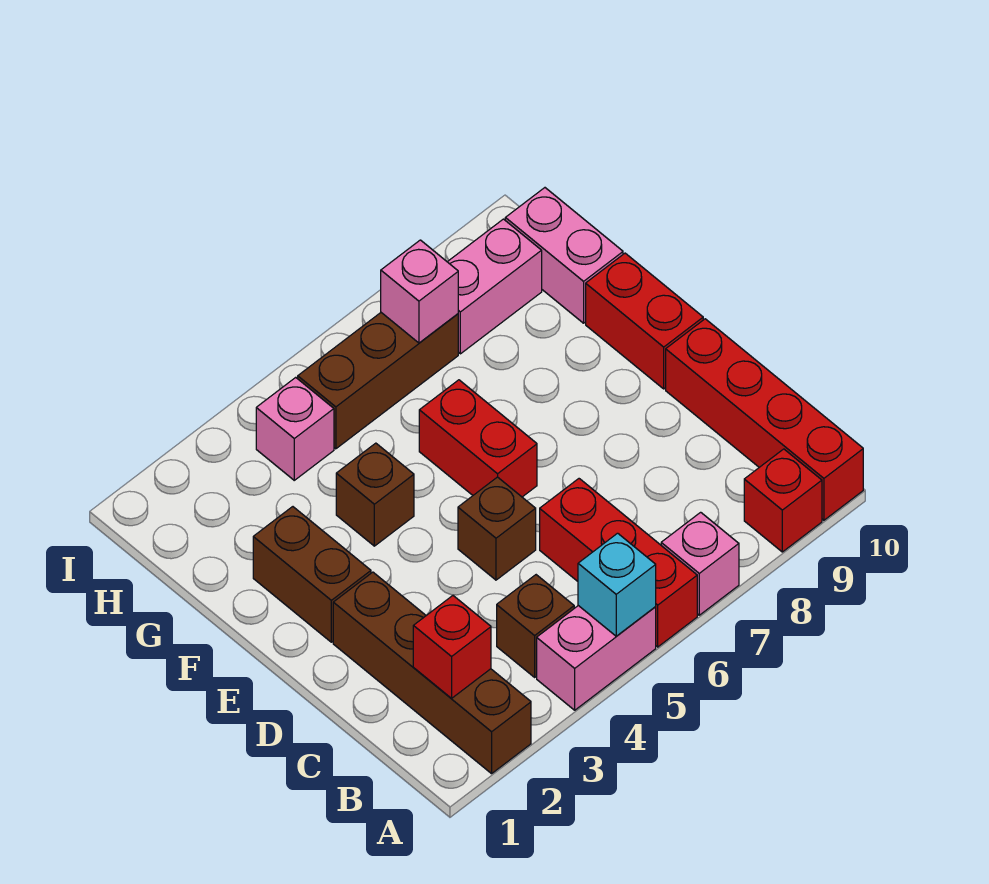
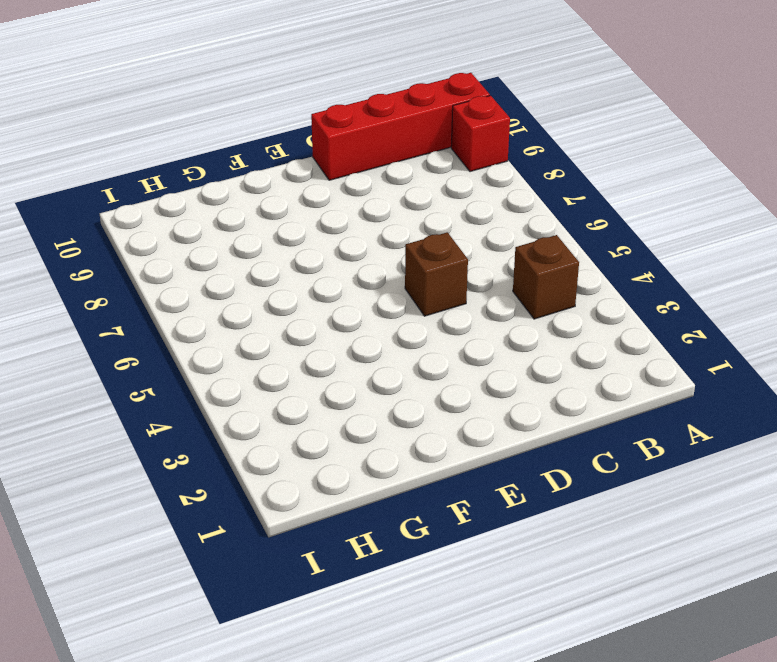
none -> brown 1x4 brick [333,572,531,774]
none -> pink 1x2 brick [537,606,656,710]
none -> red 1x3 brick [540,479,697,647]

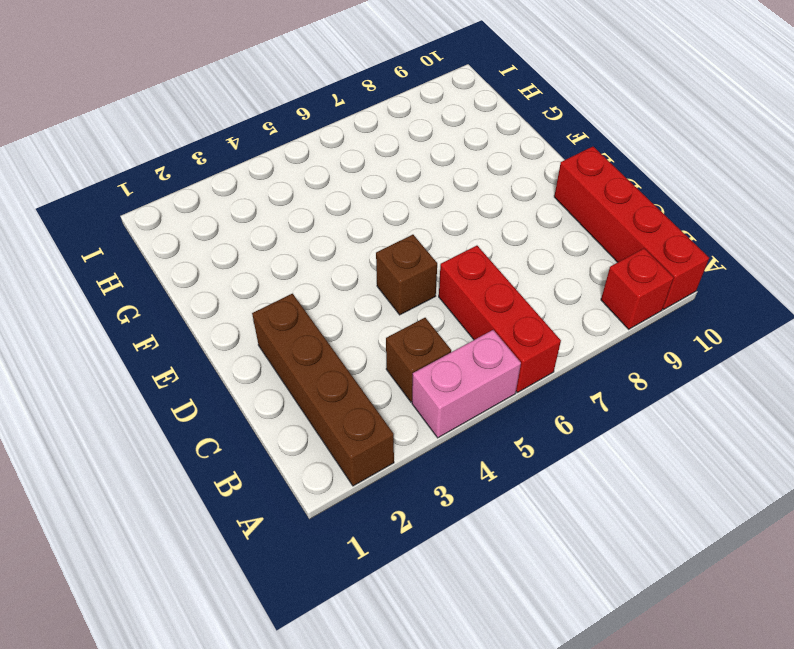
none -> pink 1x1 brick [661,512,739,615]
none -> brown 1x2 brick [253,507,371,642]
none -> red 1x2 brick [419,380,537,497]

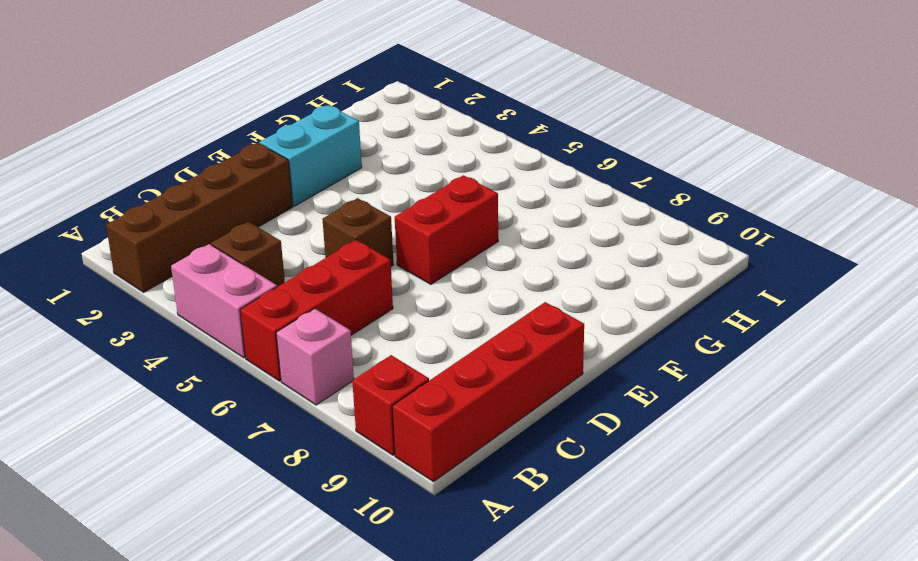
cyan 1x2 brick [259,105,362,206] -> brown 1x2 brick [253,507,371,642]
none -> red 1x2 brick [586,253,703,389]
none -> brown 1x1 brick [336,443,414,546]
none -> pink 1x2 brick [505,188,623,323]

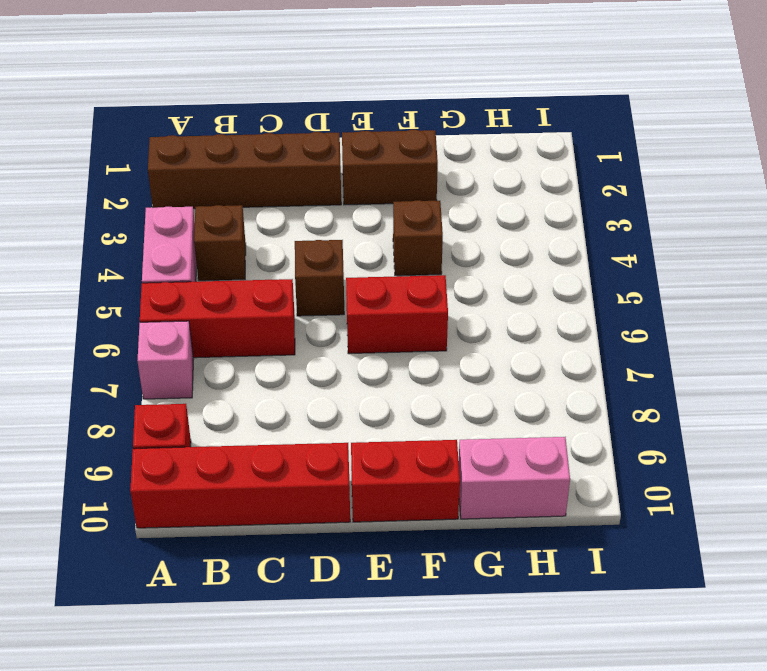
none -> pink 1x1 brick [256,377,334,480]
none -> brown 1x3 brick [298,313,458,449]
none -> pink 1x2 brick [448,219,542,354]

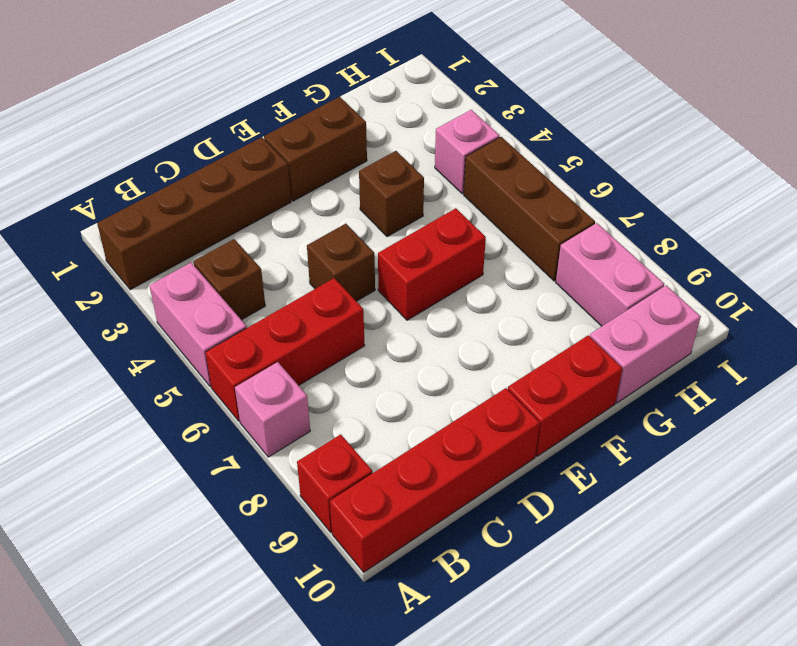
none -> cyan 1x1 brick [578,533,656,636]
none -> red 1x1 brick [413,596,491,698]
none -> pink 1x1 brick [381,240,458,343]

